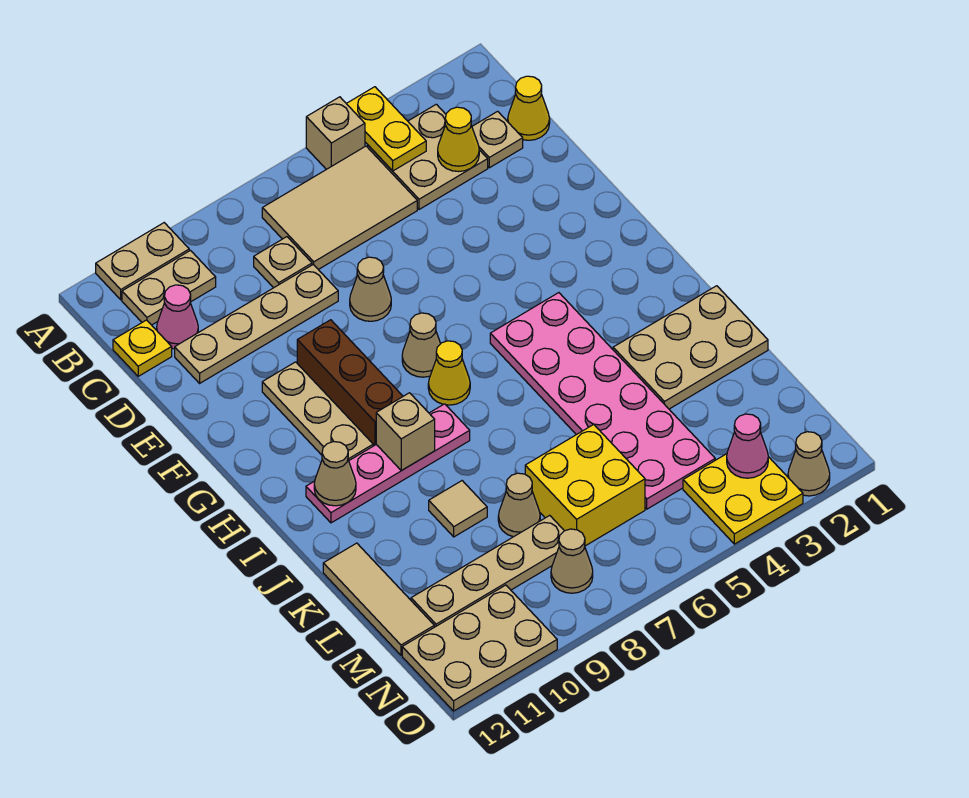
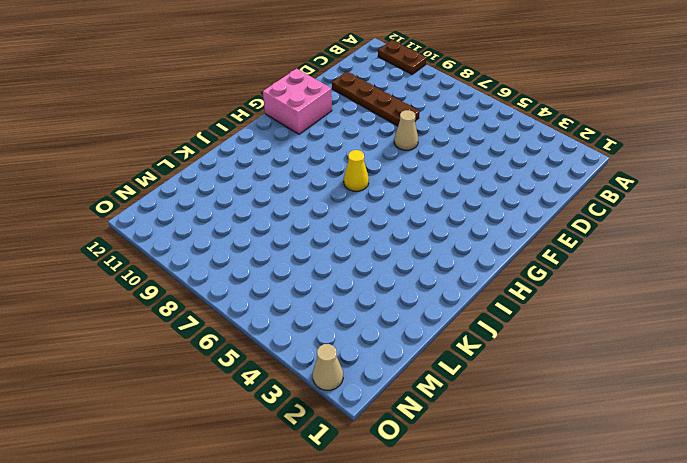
brown 1x2 plate [378,40,426,74] -> tan 1x2 plate [96,223,189,300]
brown 1x4 plate [332,72,419,126] -> tan 1x4 plate [175,265,338,383]
pink 2x2 brick [263,69,332,134] -> none
none -> tan 1x1 brick [306,97,365,169]
none -> tan 2x2 plate [368,104,488,209]
none -> tan 2x3 tile [262,146,417,269]
none -> tan 1x2 plate [122,251,216,325]

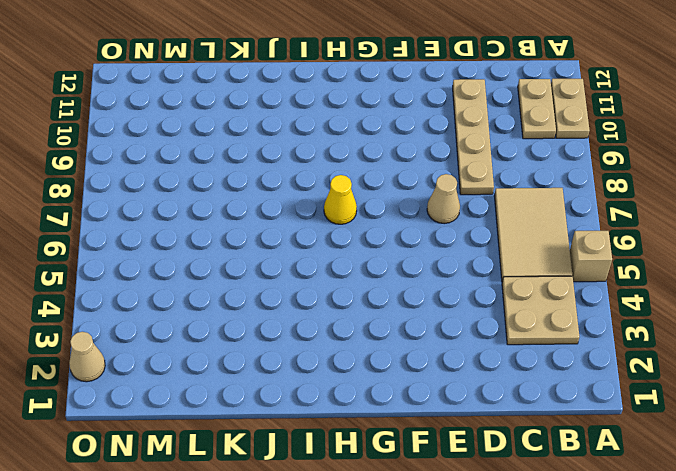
none -> yellow 1x1 cone [508,76,550,140]
none -> tan 1x1 plate [472,111,523,168]
none -> tan 1x1 plate [254,237,312,288]
none -> pink 1x1 cone [157,285,198,349]

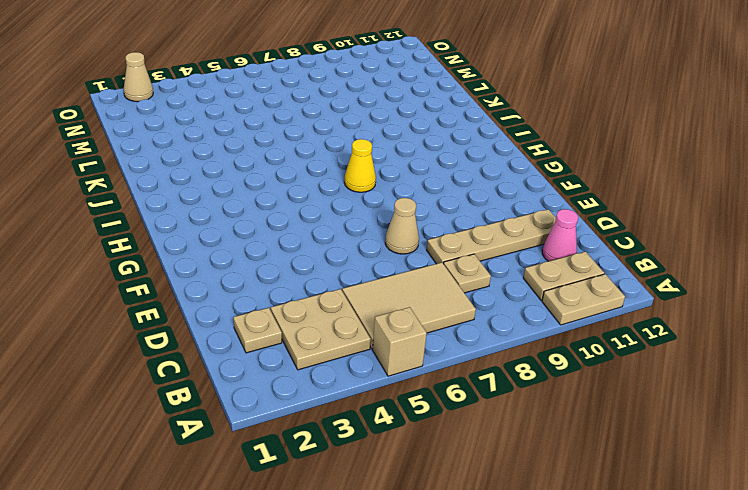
none -> yellow 1x1 cone [508,76,550,140]
none -> yellow 1x1 plate [113,320,172,376]
none -> brown 1x3 brick [297,320,403,446]
none -> tan 1x3 plate [262,362,373,461]

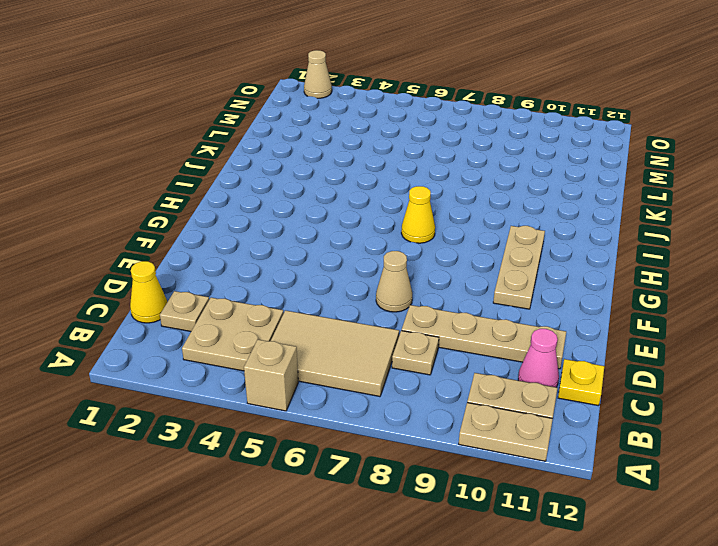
none -> brown 1x3 brick [297,320,403,446]
none -> tan 1x1 cone [402,313,441,377]
none -> pink 2x6 plate [490,293,715,509]
none -> pink 1x4 plate [306,404,470,523]

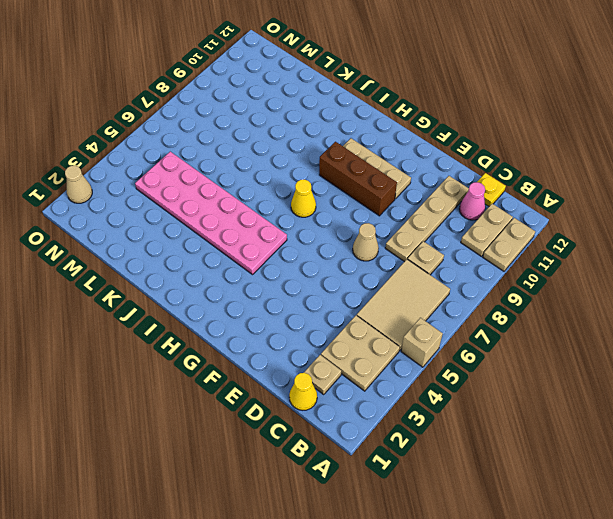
none -> tan 1x1 cone [402,313,441,377]
none -> pink 1x4 plate [306,404,470,523]
none -> tan 2x3 plate [613,286,768,409]
none -> tan 1x1 tile [429,481,487,537]

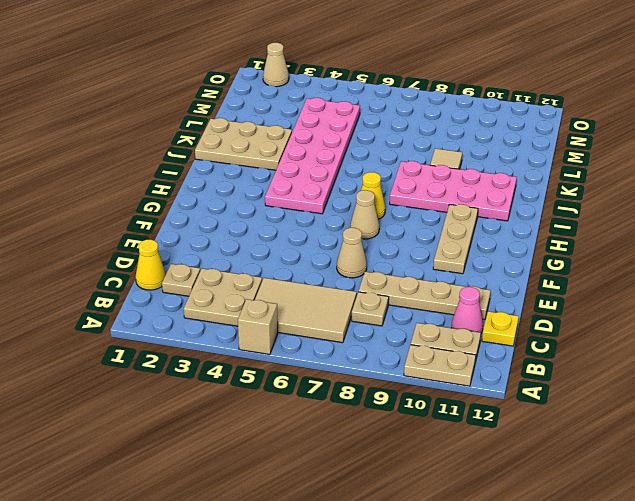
pink 2x4 plate [390,161,517,221] -> pink 1x4 plate [306,404,470,523]
none -> brown 1x3 brick [297,320,403,446]
none -> tan 1x3 tile [323,543,434,655]
none -> yellow 2x2 brick [525,425,645,546]
none -> tan 1x1 cone [498,473,540,537]

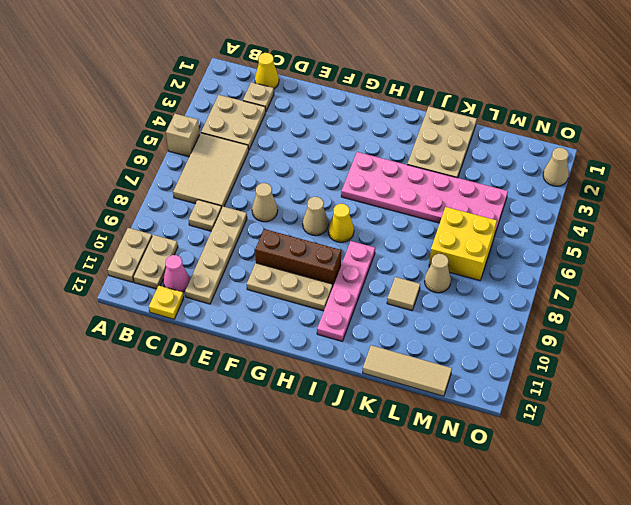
none -> tan 1x4 plate [411,515,564,627]
none -> yellow 2x2 plate [683,454,803,544]
none -> tan 1x1 cone [551,529,593,593]
none -> tan 2x3 plate [402,585,557,711]

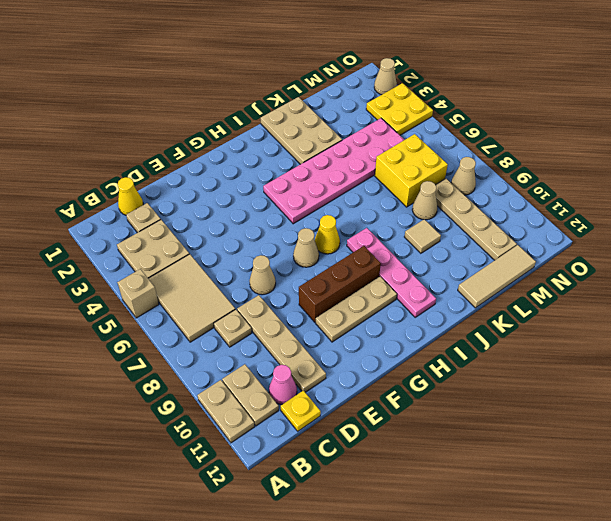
none -> tan 2x3 plate [402,585,557,711]
none -> yellow 1x2 plate [346,87,426,171]
none -> yellow 1x1 cone [438,107,479,172]
none -> tan 1x1 brick [376,393,435,471]

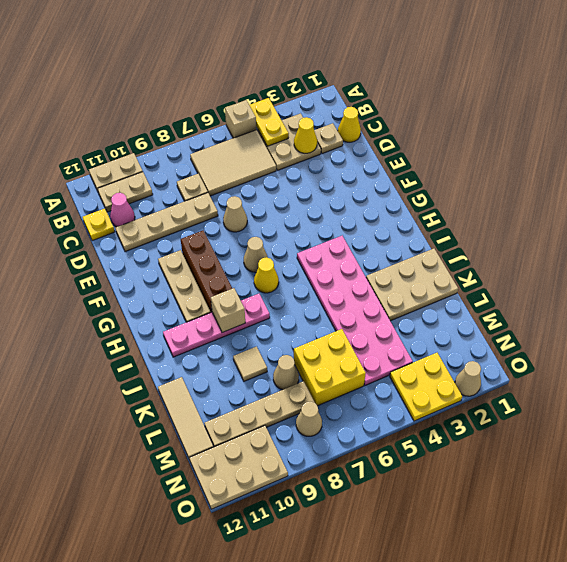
none -> tan 1x1 cone [314,442,356,506]
none -> pink 1x1 cone [727,414,768,478]

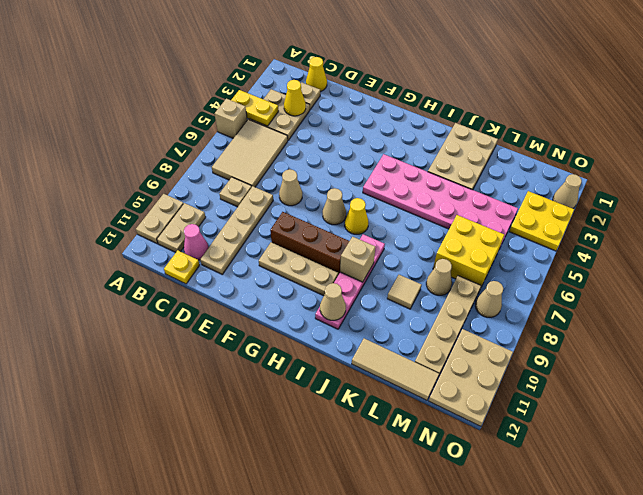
none -> pink 1x1 cone [727,414,768,478]

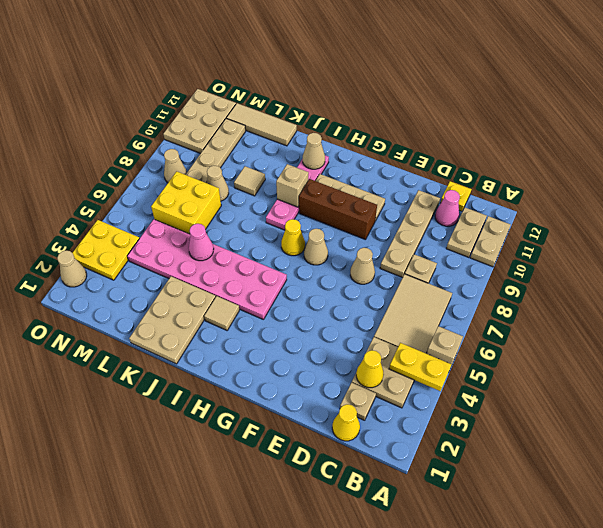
tan 1x1 tile [204,296,239,330] -> none
pink 1x1 cone [189,224,214,261] -> pink 1x1 cone moved to [727,414,768,478]

